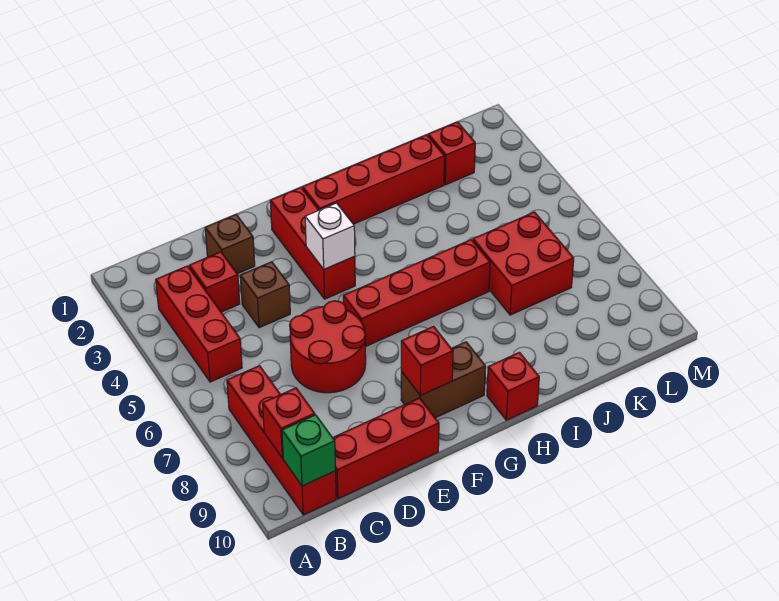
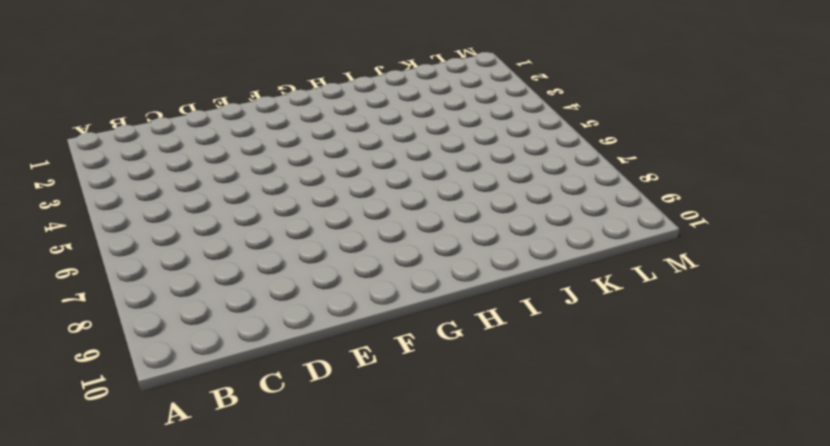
none -> red 1x3 brick [156,266,242,382]
none -> red 1x4 brick [227,366,336,515]
none -> red 1x1 brick [189,252,240,312]

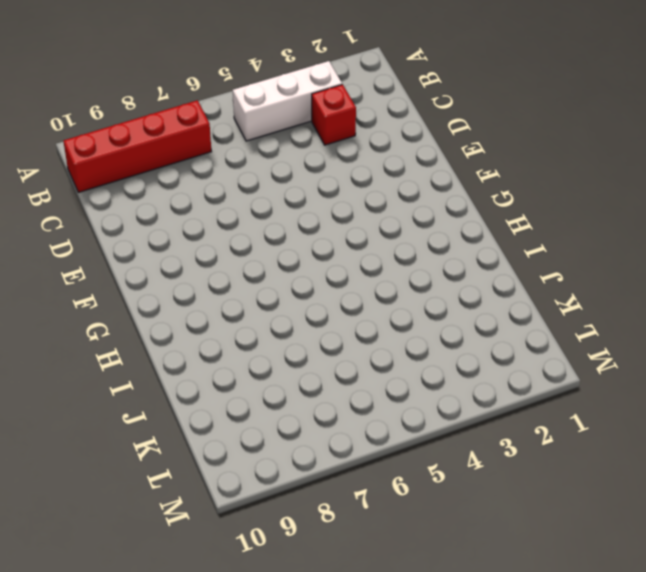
white 1x3 brick [233,61,342,141] -> red 1x3 brick [156,266,242,382]
none -> red 1x3 brick [333,398,439,499]
none -> brown 1x1 brick [205,215,255,274]
none -> brown 1x1 brick [240,262,290,328]

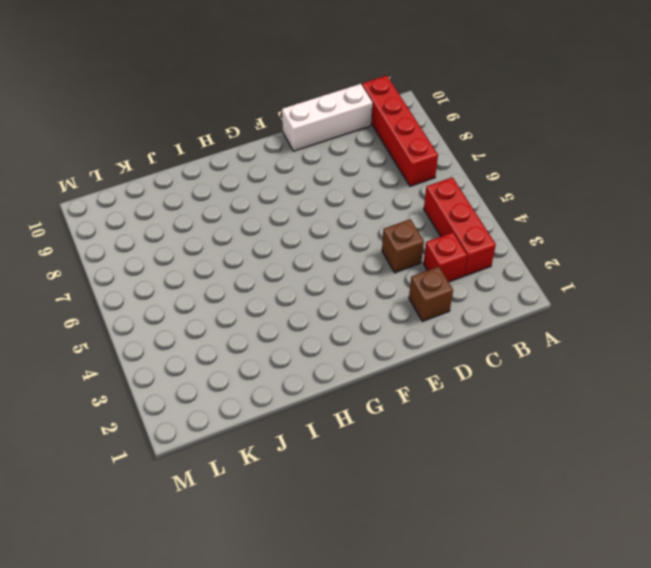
white 1x3 brick [282,84,372,151] -> red 1x3 brick [333,398,439,499]
none -> red 2x2 round brick [290,301,366,393]
none -> red 1x3 brick [270,187,355,299]
none -> red 1x4 brick [343,240,490,347]

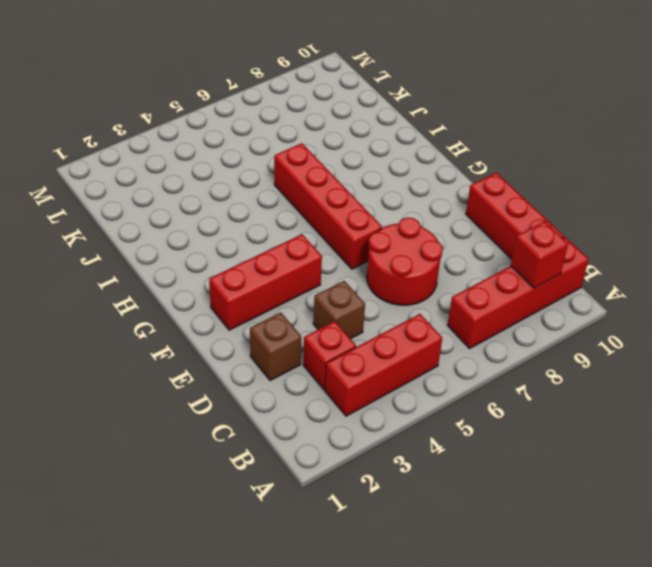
none -> brown 1x2 brick [401,342,486,418]
none -> red 1x4 brick [303,135,444,224]
none -> red 1x1 brick [487,352,539,420]

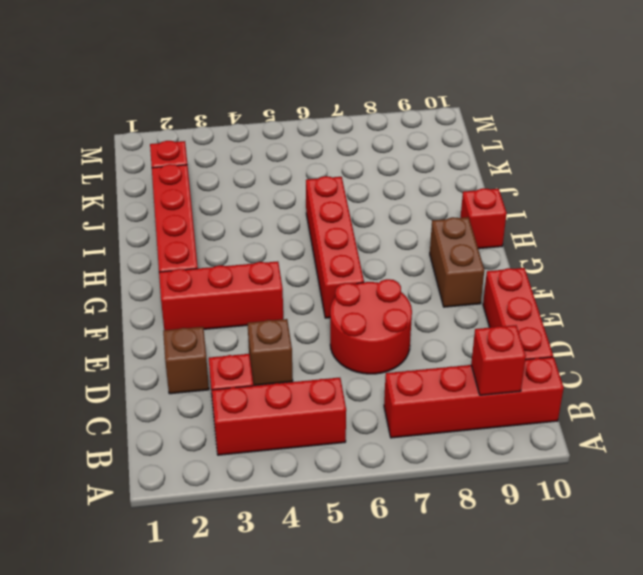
none -> red 2x2 brick [473,212,574,315]
none -> green 1x1 brick [282,415,336,486]
none -> white 1x1 brick [305,203,355,269]

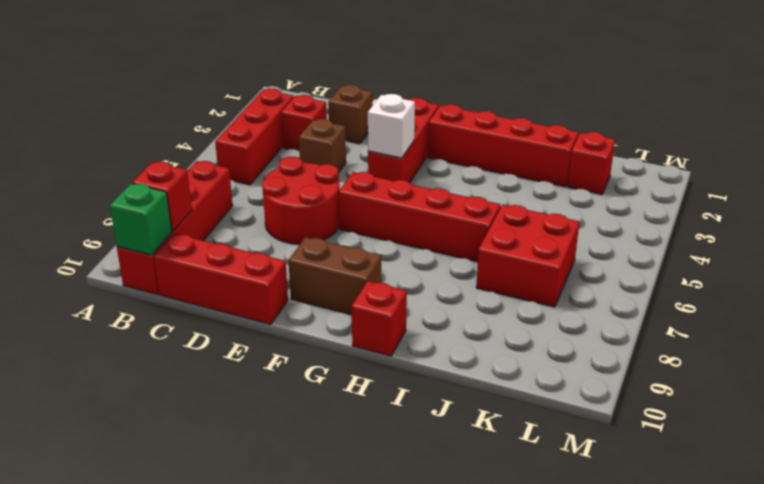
none -> red 1x1 brick [401,326,453,395]

